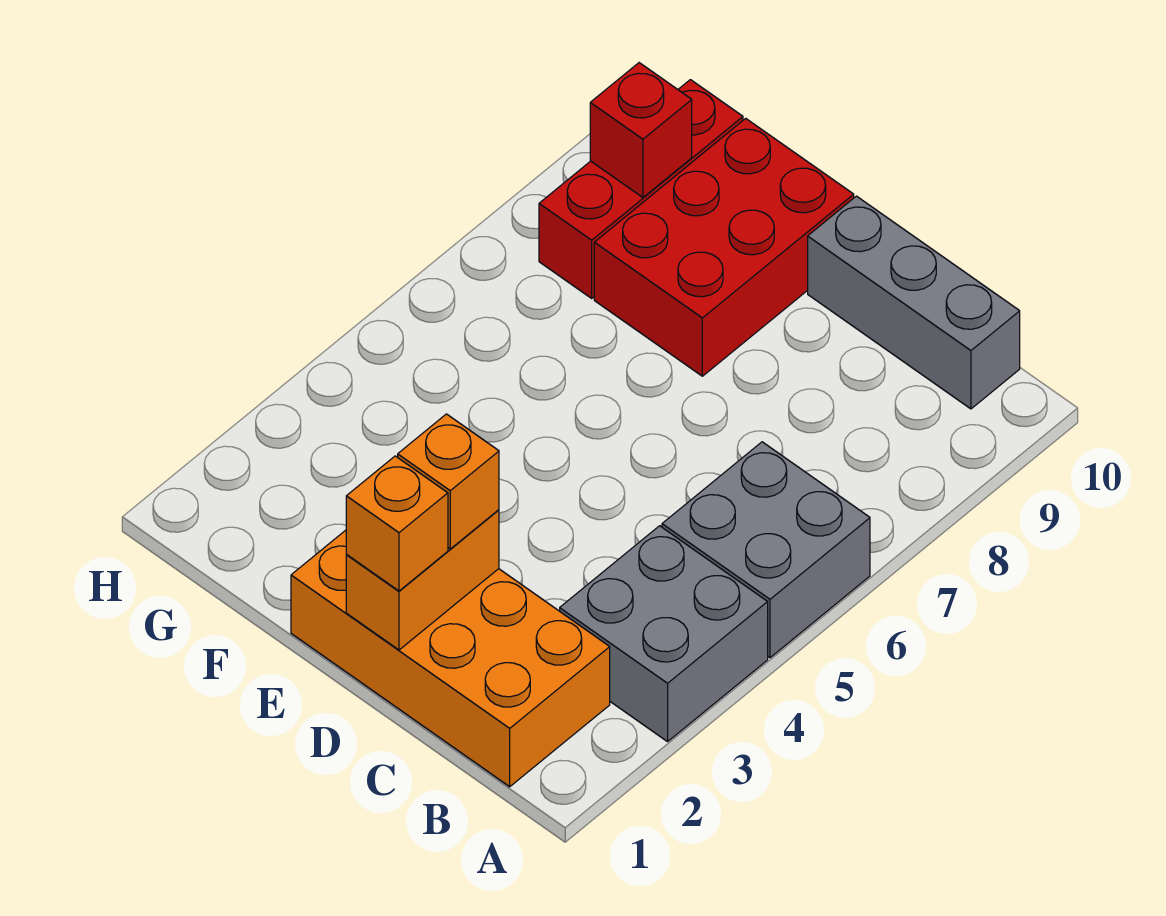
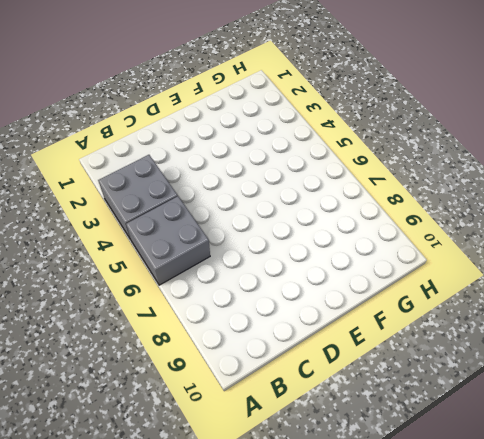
none -> orange 2x4 brick [291,530,610,787]
none -> grey 1x3 brick [808,196,1020,409]

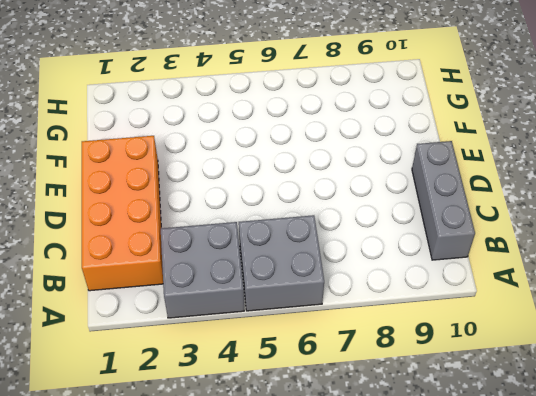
none -> red 2x3 brick [594,118,854,376]
none -> red 1x3 brick [539,80,743,298]

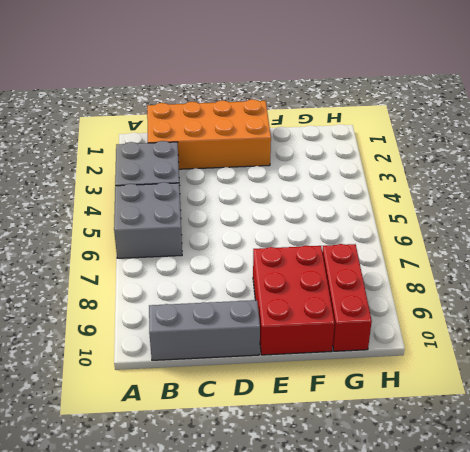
none -> orange 1x2 brick [346,510,499,650]
none -> red 1x1 brick [590,63,692,197]

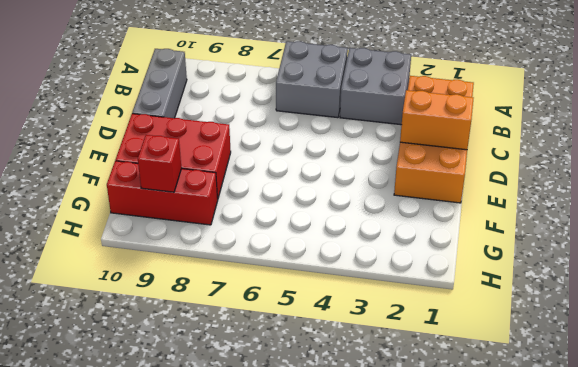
none -> orange 1x1 brick [346,456,448,591]
none -> orange 1x1 brick [398,414,499,549]

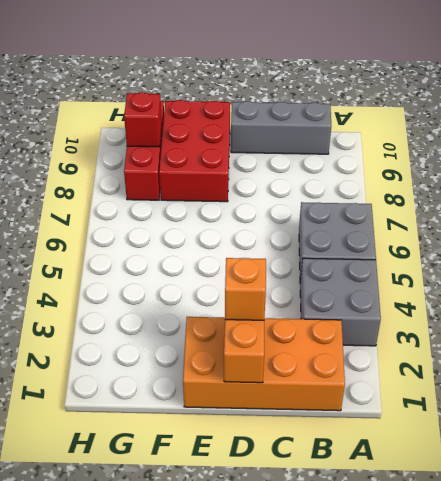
none -> orange 1x1 brick [346,456,448,591]

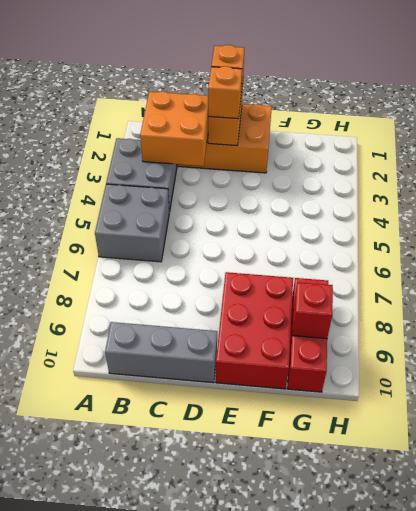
orange 2x2 brick [140,91,208,166] -> none

